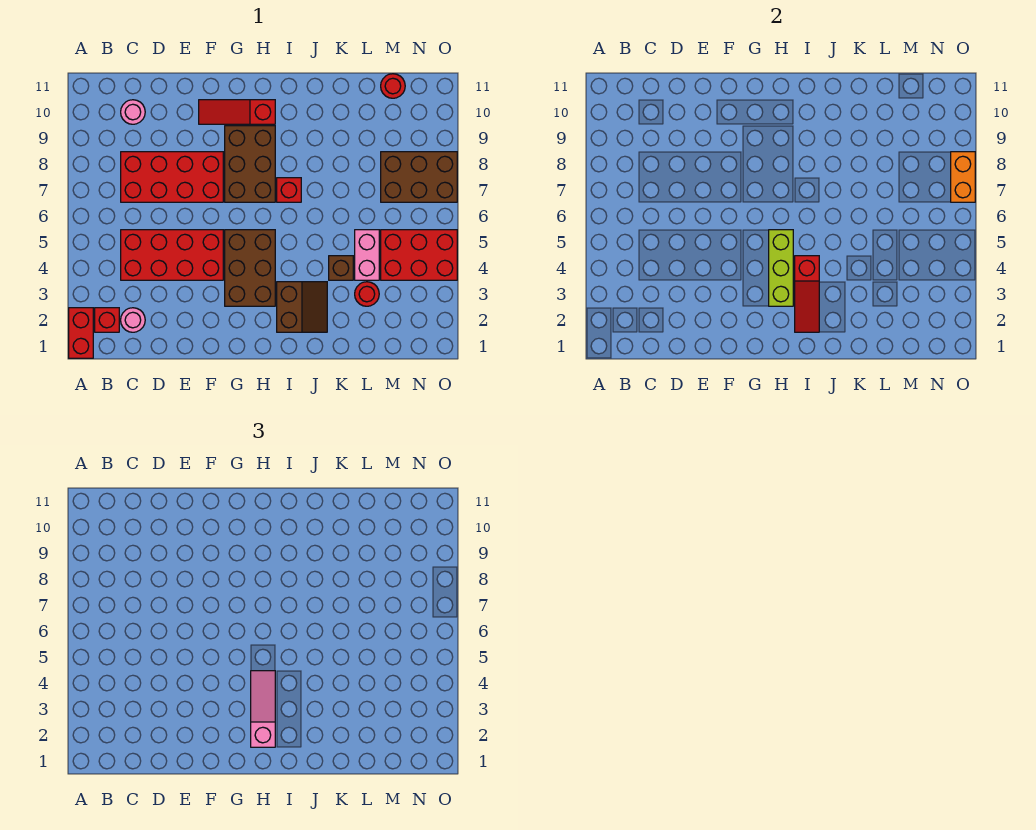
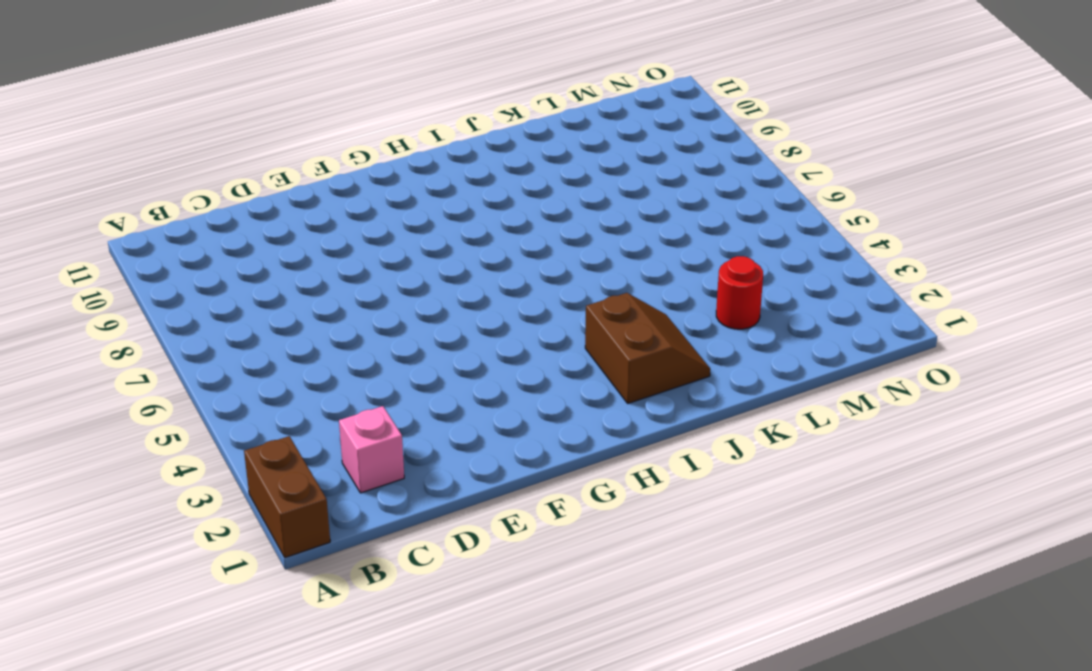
brown 1x2 brick [244,436,330,558] -> red 1x2 brick [69,308,93,358]
pink 1x1 brick [339,406,404,493] -> pink 1x1 round brick [121,308,145,332]
none -> red 1x1 brick [95,308,119,332]
none -> red 2x4 brick [121,230,223,280]
none -> red 2x4 brick [121,152,223,202]

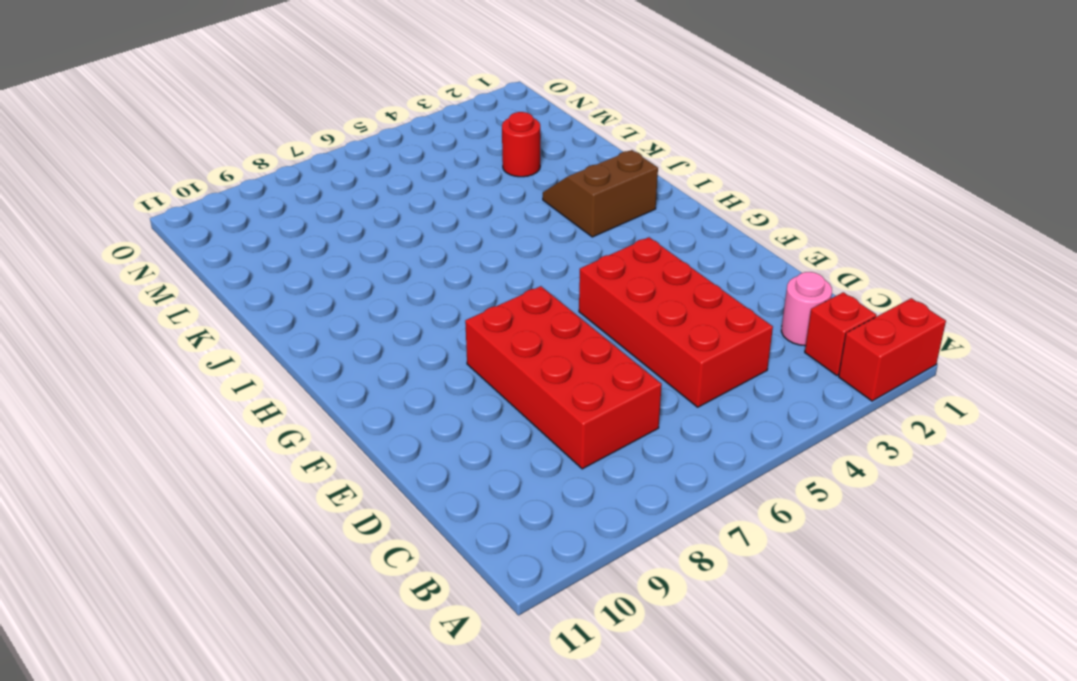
none -> pink 1x1 round brick [121,100,145,124]
none -> red 1x3 slope [199,100,275,124]
none -> brown 2x3 brick [225,230,275,306]

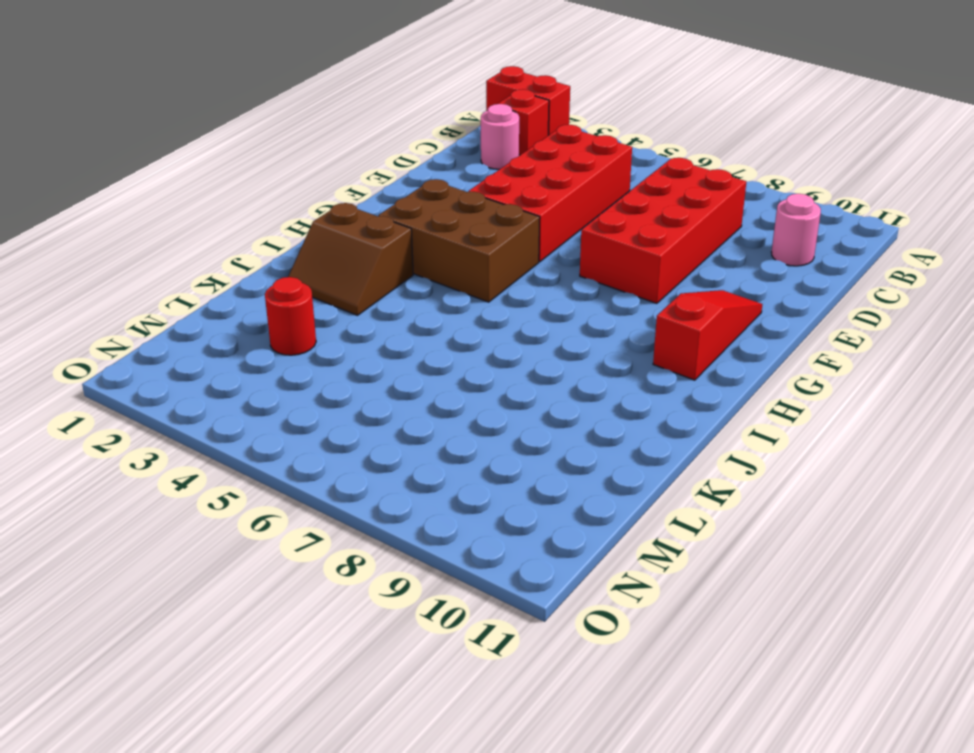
none -> brown 2x3 brick [225,126,275,202]
none -> red 1x1 brick [277,178,301,202]
none -> brown 1x1 brick [329,256,353,280]

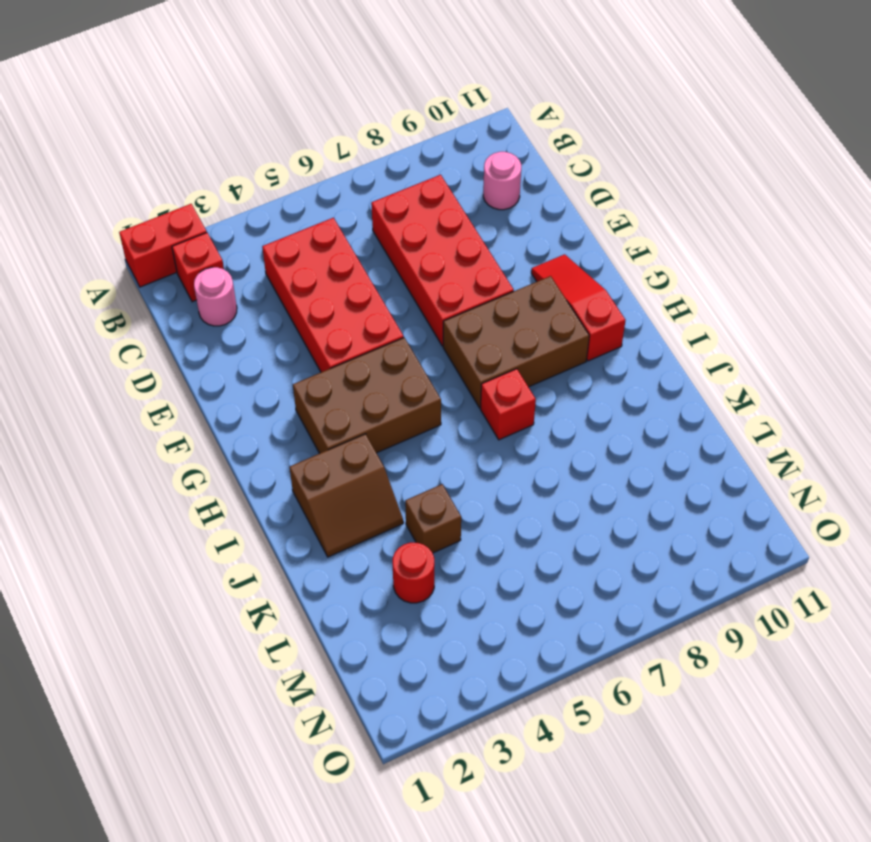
none -> pink 1x2 brick [355,230,379,280]
none -> red 2x3 brick [381,230,457,280]
none -> brown 2x3 brick [381,152,457,202]

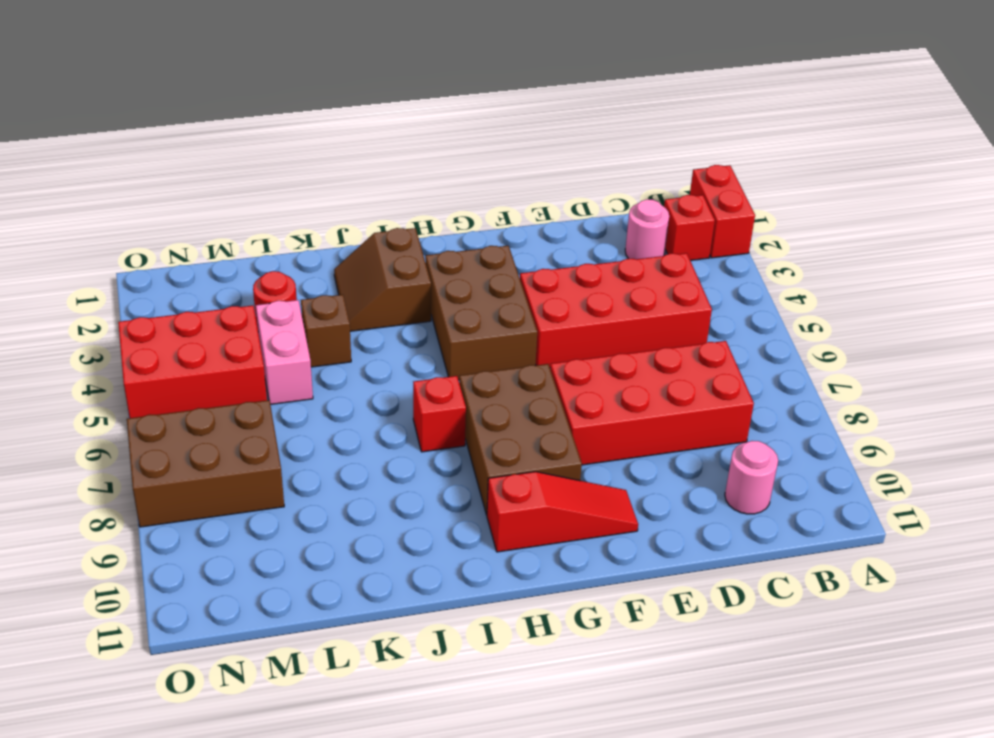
none -> red 1x1 round brick [381,74,405,98]
none -> lime 1x3 brick [769,230,793,306]
none -> red 1x3 slope [795,256,819,332]

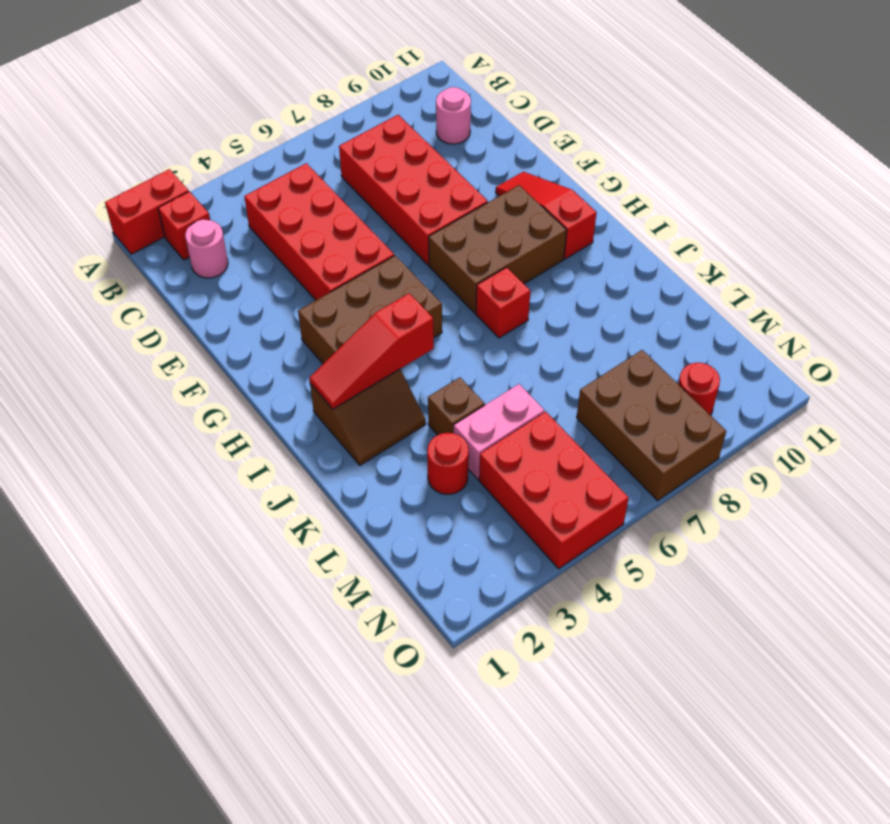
red 1x1 round brick [678,363,720,415] -> red 1x1 round brick moved to [381,74,405,98]
none -> lime 1x3 brick [769,230,793,306]
none -> orange 1x2 brick [951,152,975,202]
none -> pink 1x3 slope [251,671,275,747]

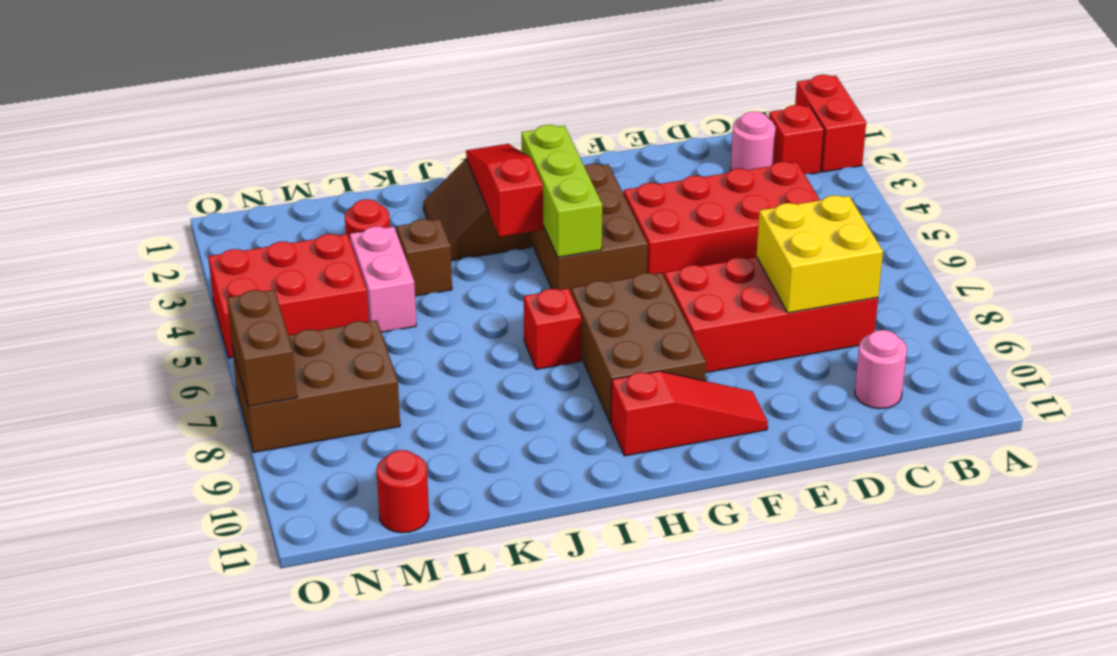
yellow 2x2 brick [757,195,883,313] -> none
brown 1x2 brick [227,290,297,406] -> orange 1x2 brick [951,152,975,202]
none -> pink 1x3 slope [251,671,275,747]

